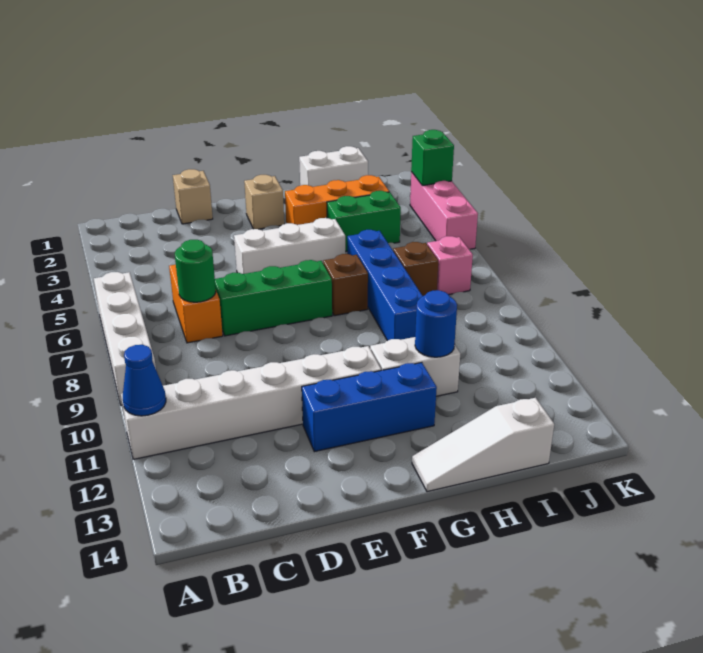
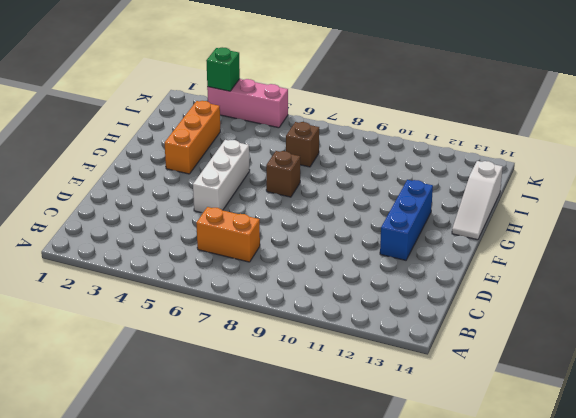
none -> white 1x4 brick [94,272,156,405]
none -> white 1x6 brick [121,346,381,459]
none -> tan 1x1 brick [173,169,213,224]

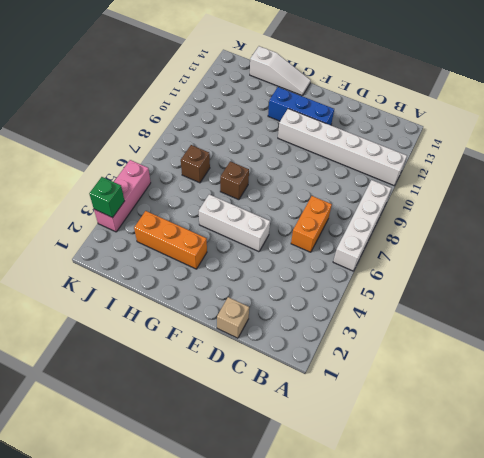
none -> green 1x3 brick [215,260,332,336]
none -> tan 1x1 brick [244,175,284,229]
none -> white 1x2 brick [370,337,460,396]

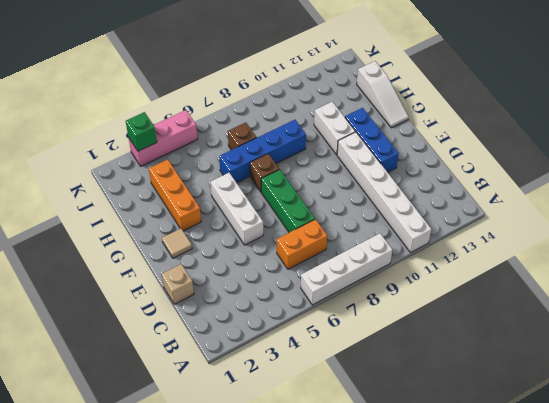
tan 1x1 tile [162,229,192,258] -> tan 1x1 brick [244,175,284,229]
none -> white 1x2 brick [299,146,368,187]
none -> green 1x2 brick [327,191,401,251]
none -> pink 1x1 brick [427,236,473,295]

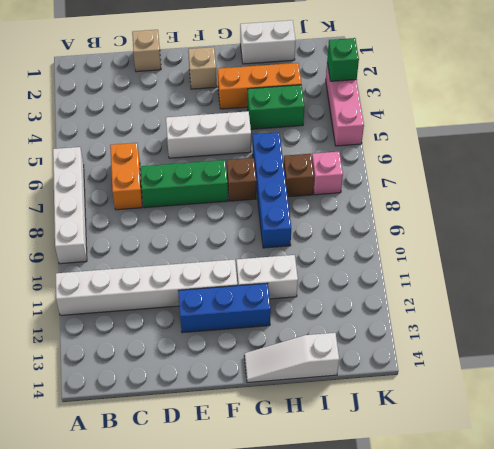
none -> blue 1x1 cone [123,345,166,416]
none -> green 1x1 round brick [175,240,216,302]
none -> blue 1x1 round brick [415,290,457,357]

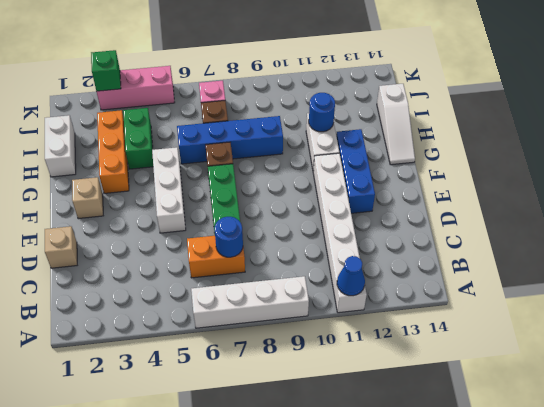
blue 1x1 round brick [214,217,243,257] -> green 1x1 round brick [175,240,216,302]

